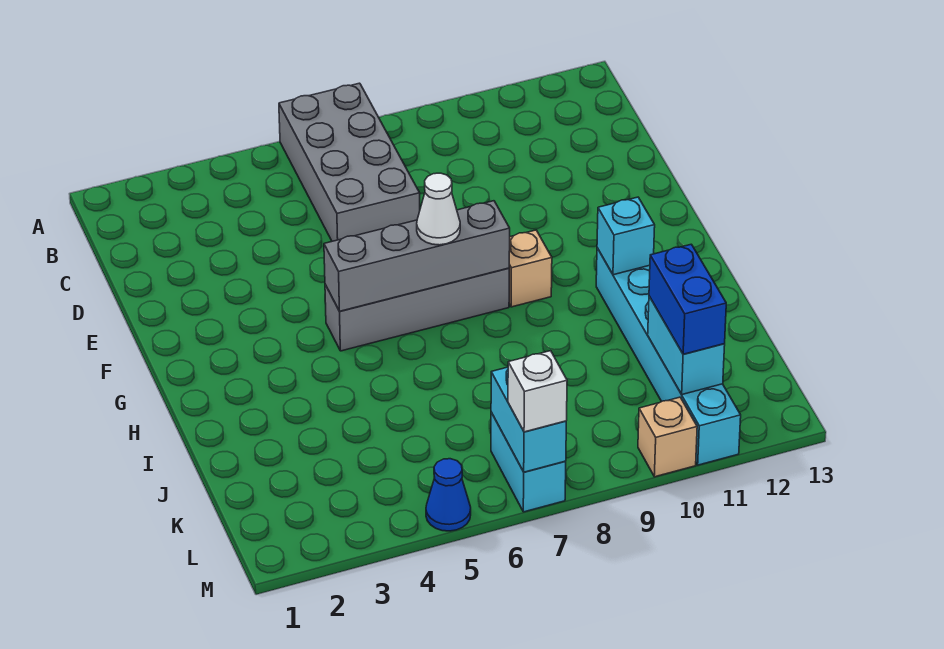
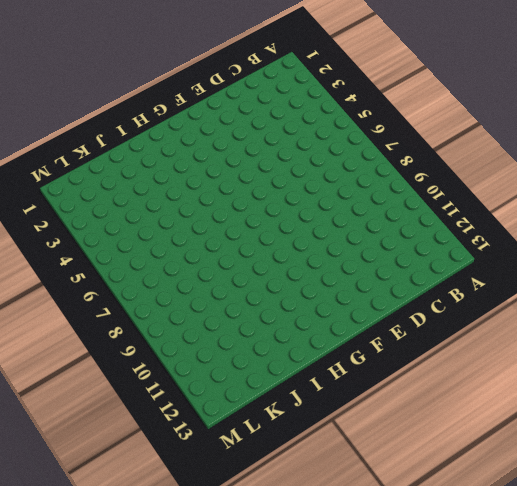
none -> grey 2x4 brick [279,83,420,241]
none -> grey 1x4 brick [325,268,509,351]
none -> tan 1x1 brick [509,230,552,307]

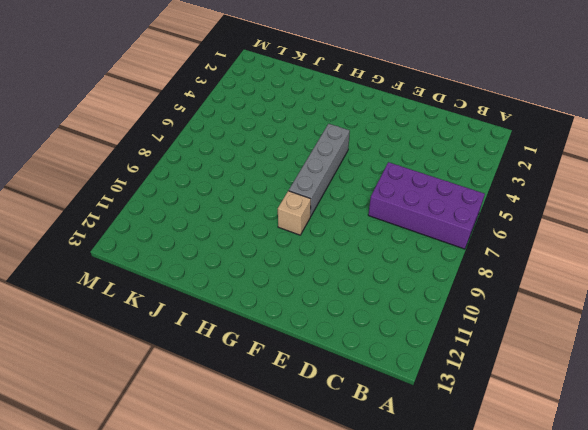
purple 2x4 brick [368,162,485,249] -> grey 2x4 brick [279,83,420,241]
none -> cyan 1x6 brick [596,248,741,465]
none -> cyan 1x2 brick [491,412,566,512]
none -> blue 1x1 cone [426,459,471,531]

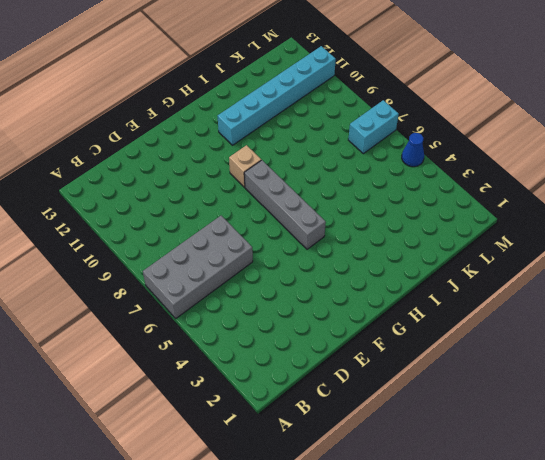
none -> tan 1x1 brick [638,397,697,477]
none -> grey 1x4 brick [324,201,510,311]
none -> cyan 1x1 brick [597,197,655,275]

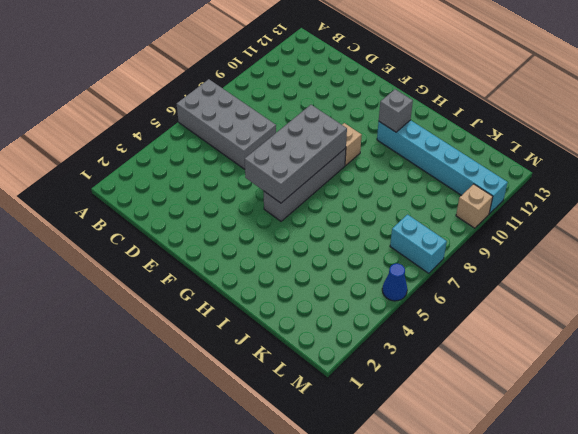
grey 2x4 brick [245,105,347,203] -> grey 1x4 brick [324,201,510,311]
grey 1x1 brick [379,89,413,132] -> cyan 1x1 brick [597,197,655,275]
none -> cyan 1x2 brick [648,296,725,395]
none -> cyan 1x2 brick [491,367,566,472]
none -> white 1x1 cone [417,173,460,245]

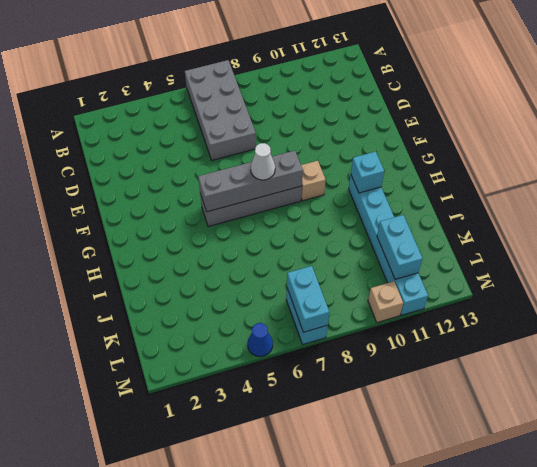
none -> blue 1x2 brick [649,244,726,354]
none -> white 1x1 brick [508,351,567,432]

